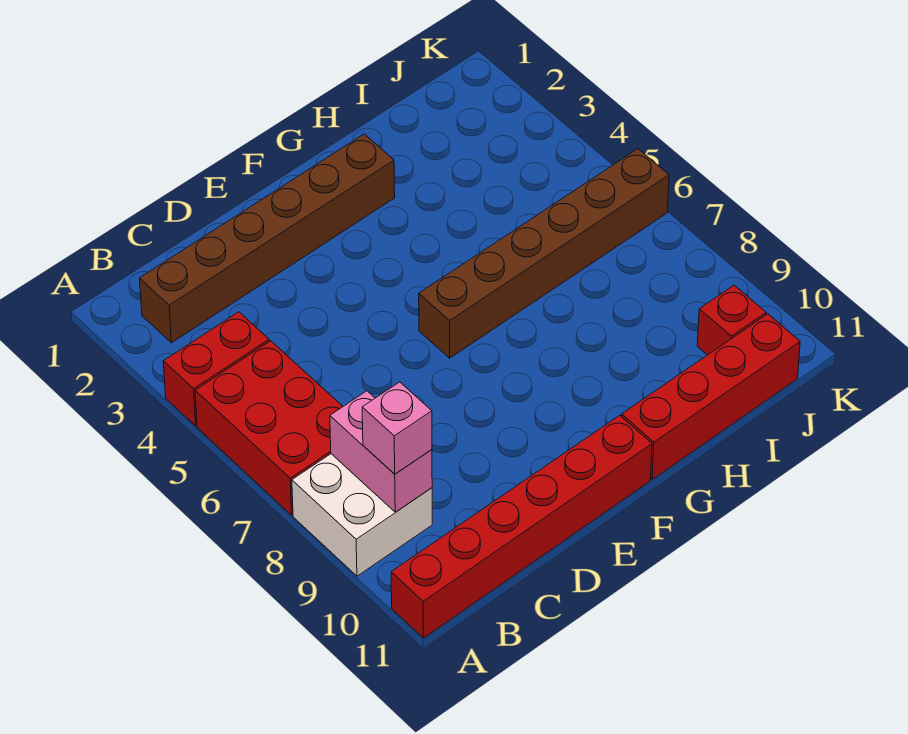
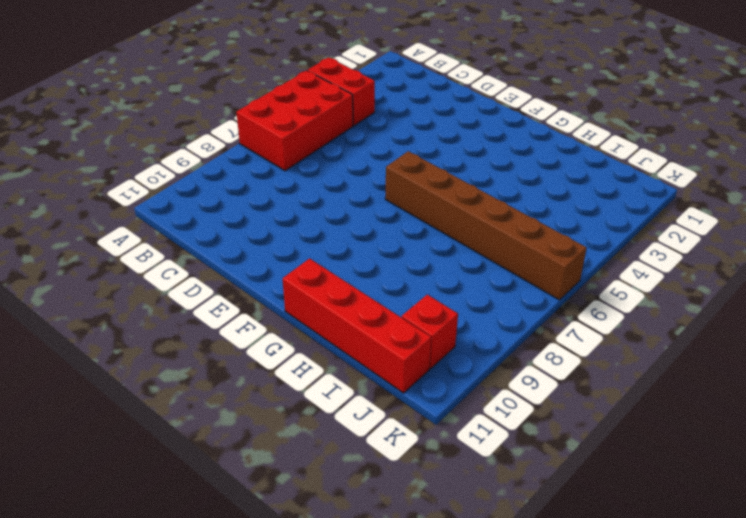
none -> white 2x2 brick [292,454,432,576]
none -> red 1x6 brick [391,415,652,638]

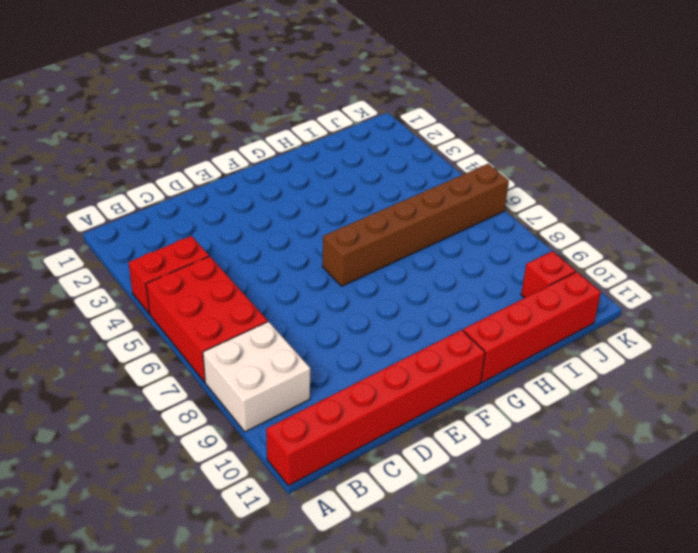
none -> brown 1x6 brick [139,134,395,343]
none -> pink 1x2 brick [330,391,432,512]

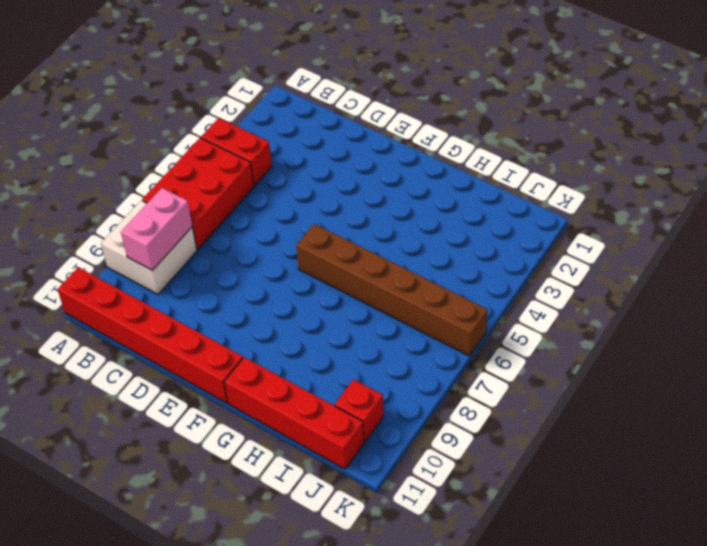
none -> brown 1x6 brick [139,134,395,343]
none -> pink 1x1 brick [362,382,432,474]

